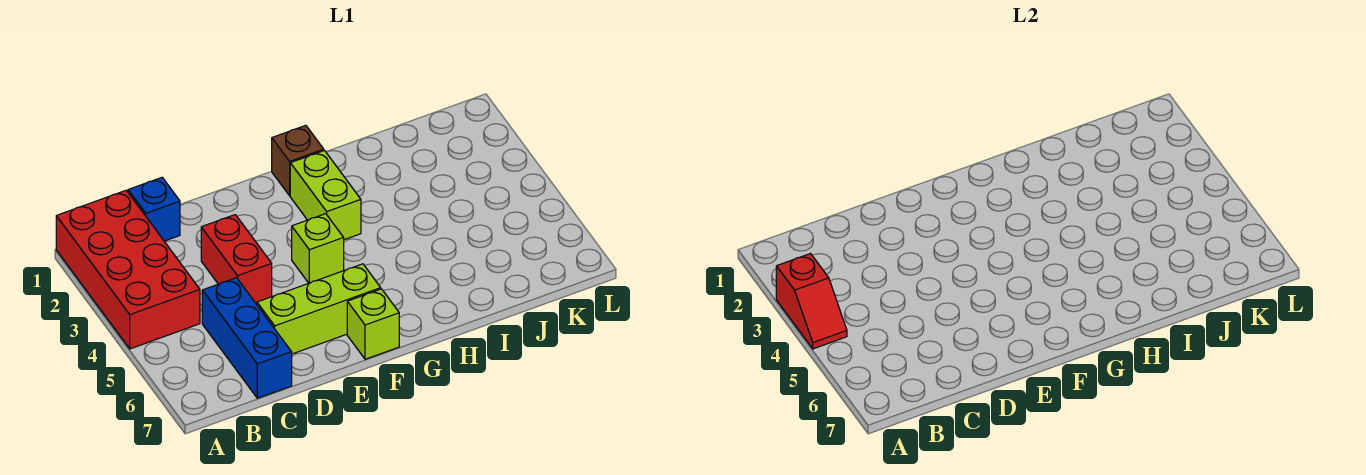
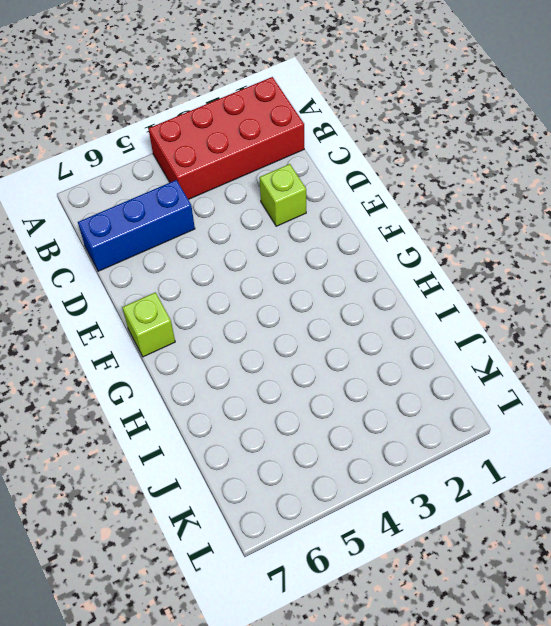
lime 1x1 brick [259,164,306,226] -> lime 1x1 brick moved to [292,214,344,283]
none -> blue 1x1 brick [128,178,180,241]
none -> red 1x2 brick [201,215,272,303]

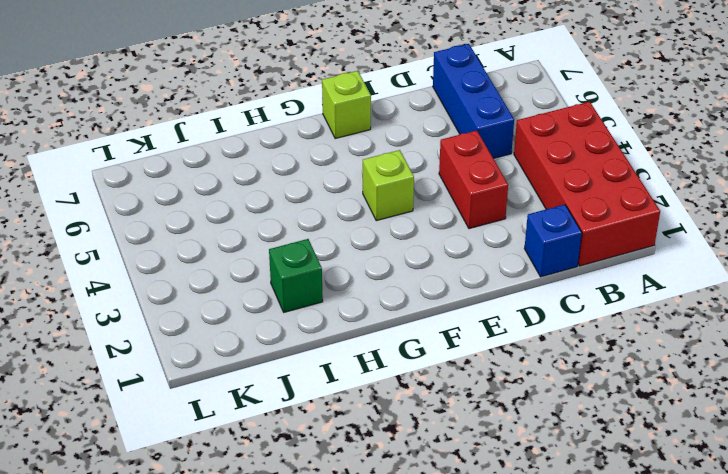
green 1x1 brick [269,239,323,312] -> none
none -> lime 1x3 brick [257,264,381,354]
none -> brown 1x1 brick [272,125,324,196]

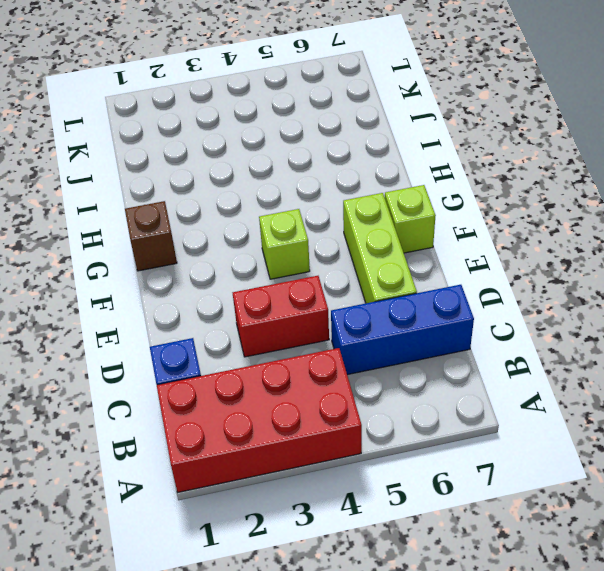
none -> lime 1x2 brick [290,151,361,240]
none -> red 1x2 slope [776,254,847,349]

